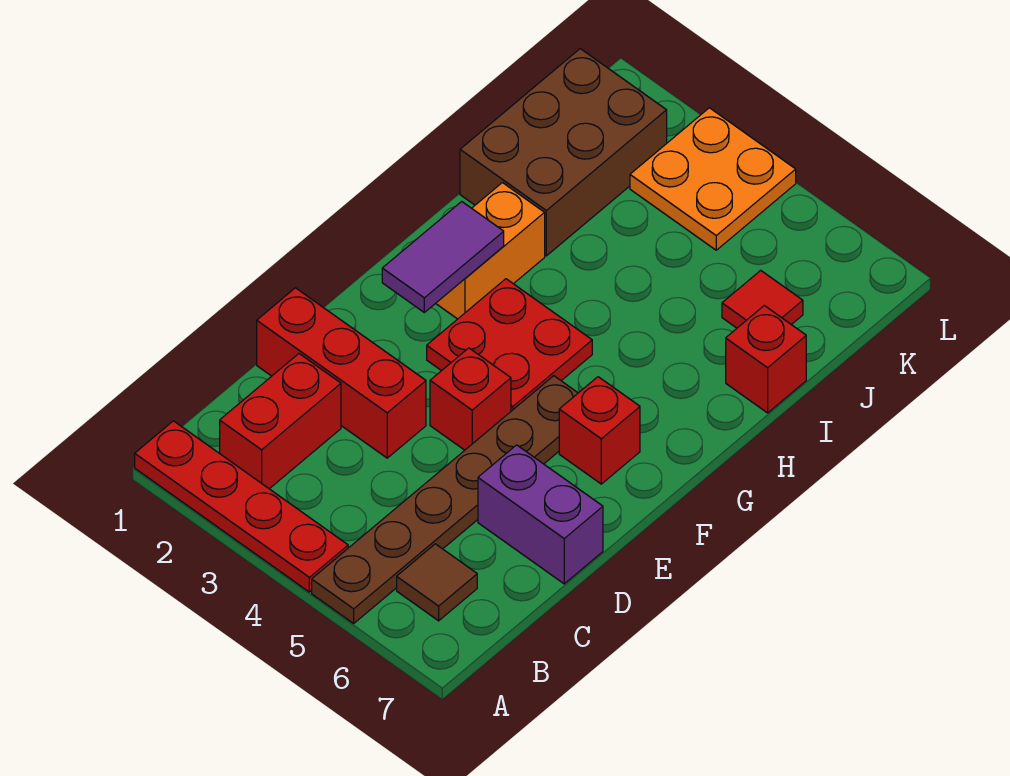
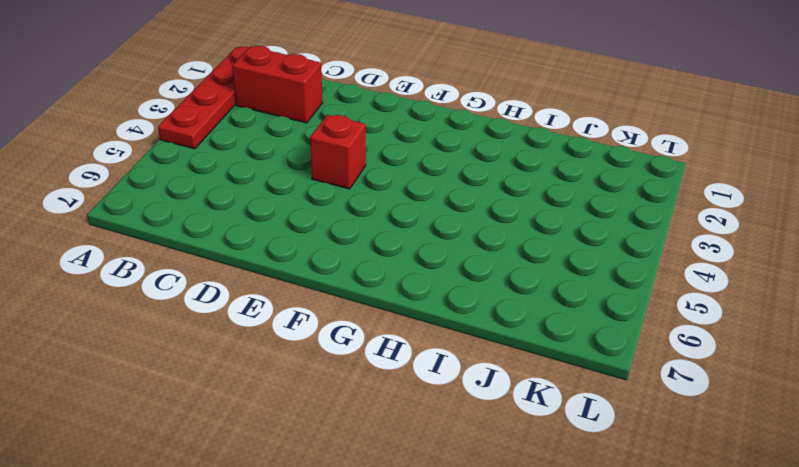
none -> brown 1x6 plate [312,376,578,623]
none -> brown 1x1 tile [397,544,477,621]
none -> red 1x3 brick [257,288,426,458]

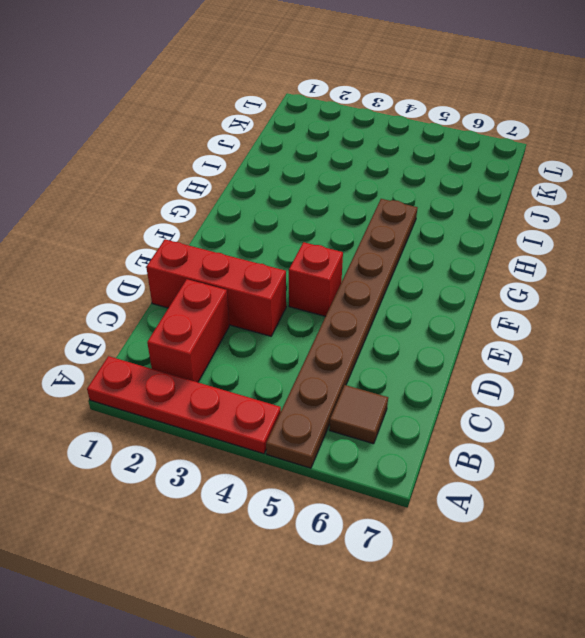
brown 1x8 plate [266,199,418,468] -> brown 1x6 plate [312,376,578,623]
none -> purple 1x2 brick [478,445,603,584]
none -> red 2x2 plate [427,279,592,411]
none -> red 1x1 brick [559,377,640,484]

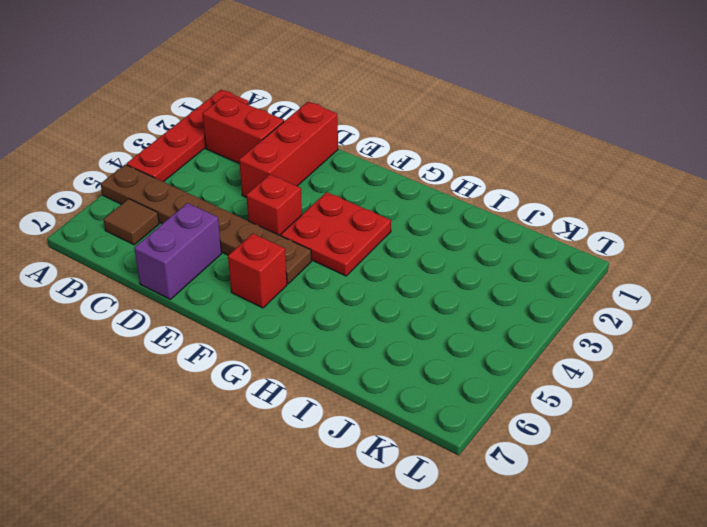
none -> orange 1x2 brick [436,183,545,319]
none -> brown 2x3 brick [460,49,667,256]
none -> red 1x1 brick [726,306,806,413]

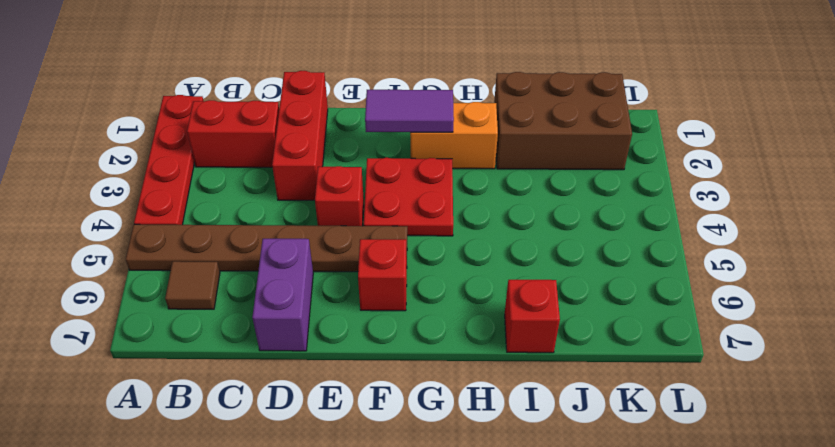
none -> red 1x1 tile [722,270,803,328]
none -> orange 2x2 plate [630,108,796,250]

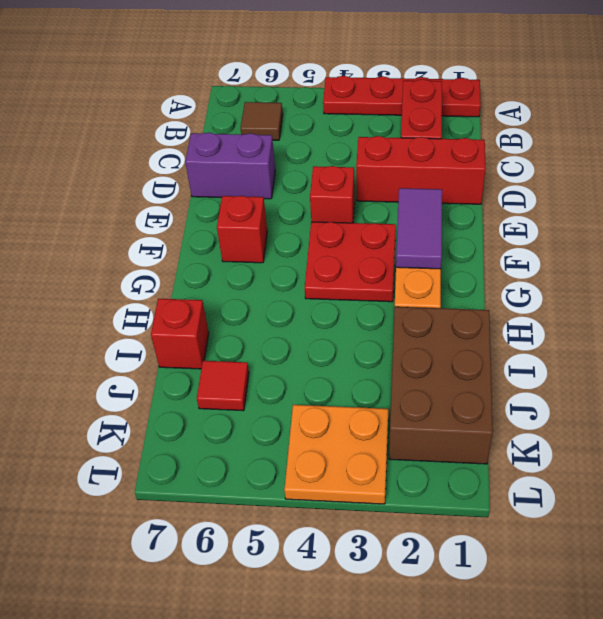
none -> brown 1x6 plate [312,376,578,623]

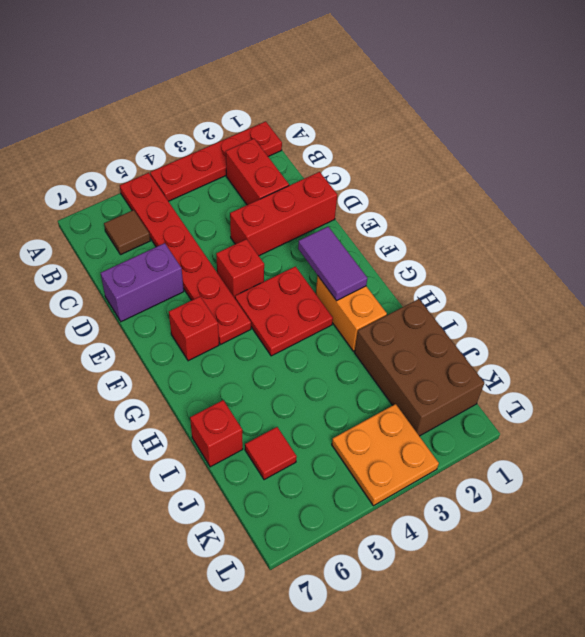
red 1x6 plate [120,173,251,344] -> brown 1x6 plate [312,376,578,623]

